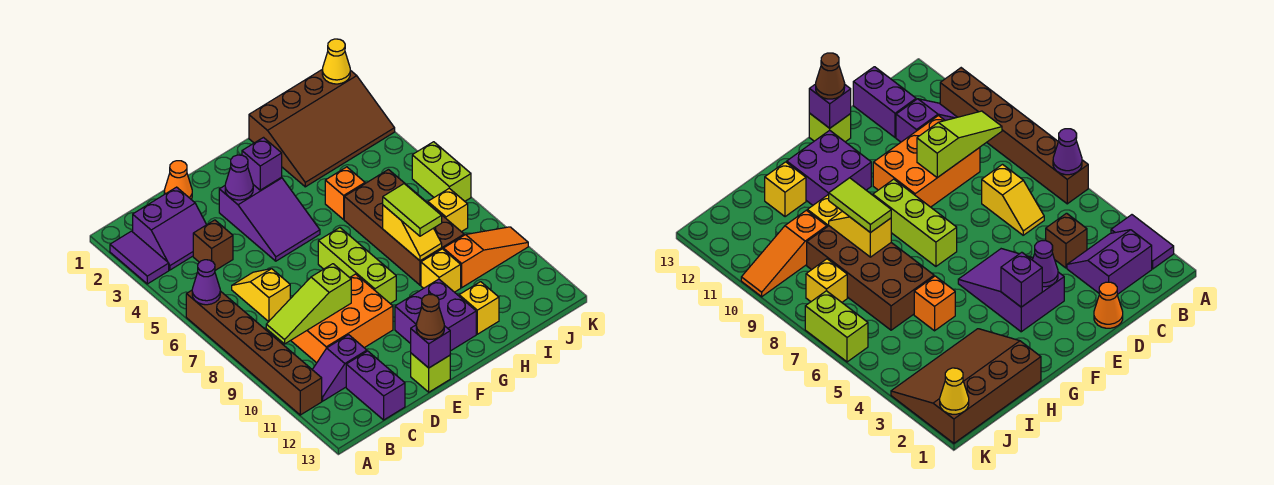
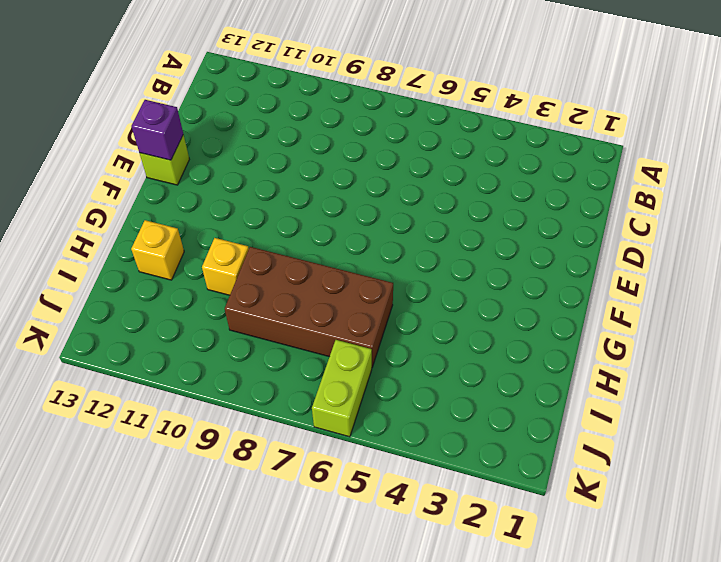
lime 1x2 brick [312,340,372,437] -> lime 1x2 brick turned to [412,142,471,201]
none -> purple 1x2 tile [110,231,169,284]
none -> brown 1x6 brick [186,290,322,415]
none -> purple 2x2 slope [133,187,206,270]
none -> purple 1x2 slope [312,335,367,401]

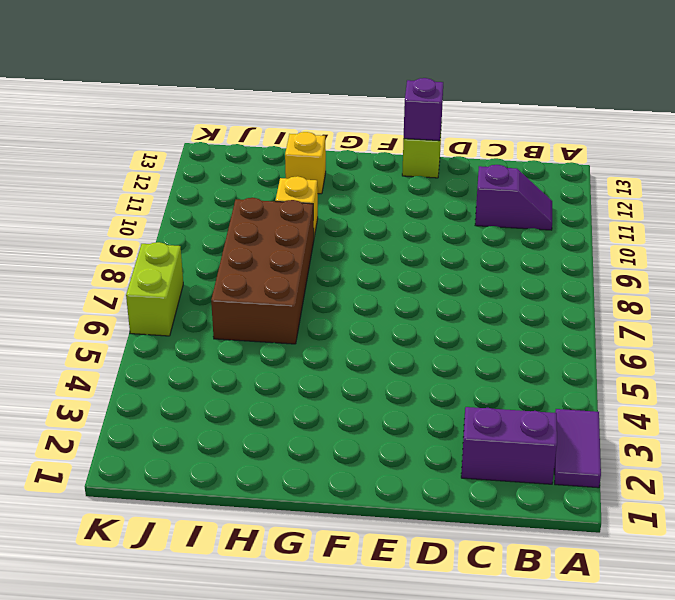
none -> brown 1x6 brick [186,290,322,415]
none -> brown 1x1 brick [193,220,233,270]
none -> yellow 1x2 slope [232,269,290,322]
none -> orange 2x3 brick [291,274,393,363]

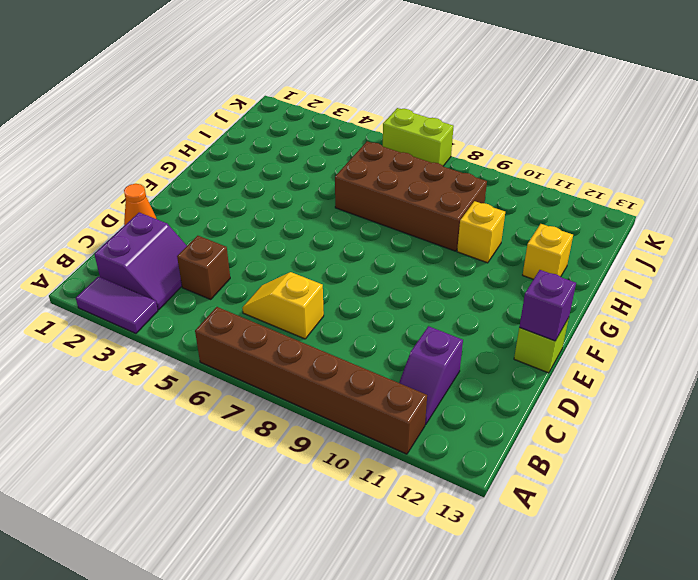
none -> orange 2x3 brick [291,274,393,363]
none -> purple 1x2 brick [346,351,405,420]
none -> purple 2x3 slope [219,177,320,261]
none -> lime 1x3 brick [318,228,396,303]

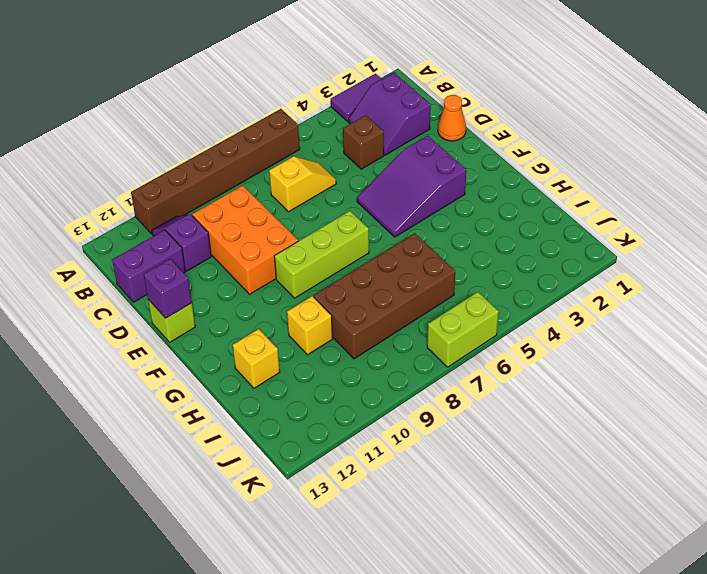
none -> purple 2x2 brick [395,279,476,351]
none -> brown 3x4 slope [249,70,395,187]
none -> orange 1x1 brick [325,167,365,219]
none -> orange 1x3 slope [444,227,528,287]

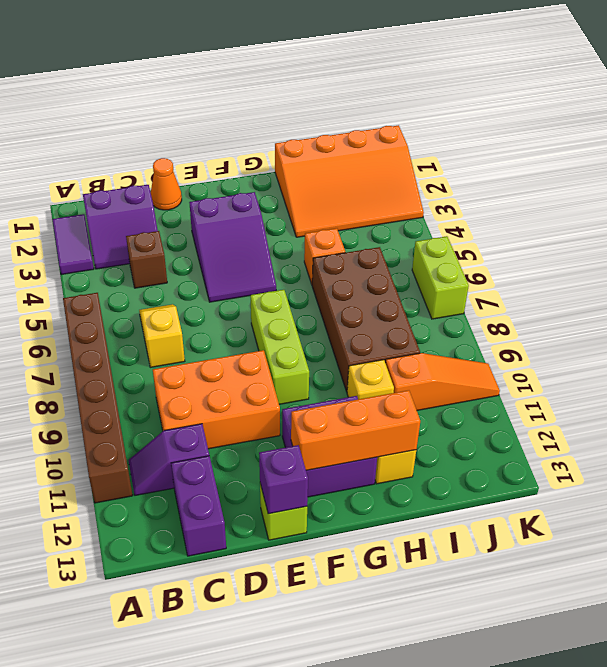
orange 1x3 brick [291,390,420,470] -> none
orange 3x4 slope [275,125,424,237] -> brown 3x4 slope [249,70,395,187]
none -> yellow 1x1 brick [428,188,468,232]
none -> purple 1x1 cone [192,260,220,305]
none -> lime 1x3 slope [266,264,351,344]
none -> purple 1x1 cone [225,155,253,200]

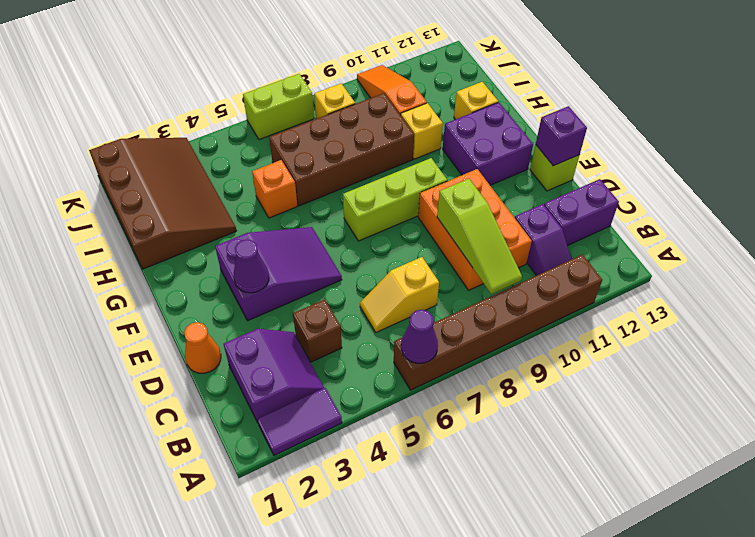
none -> purple 1x1 brick [242,138,282,190]
none -> yellow 1x2 slope [383,205,442,261]
none -> yellow 1x1 cone [322,39,350,84]
none -> brown 1x1 cone [416,294,444,339]

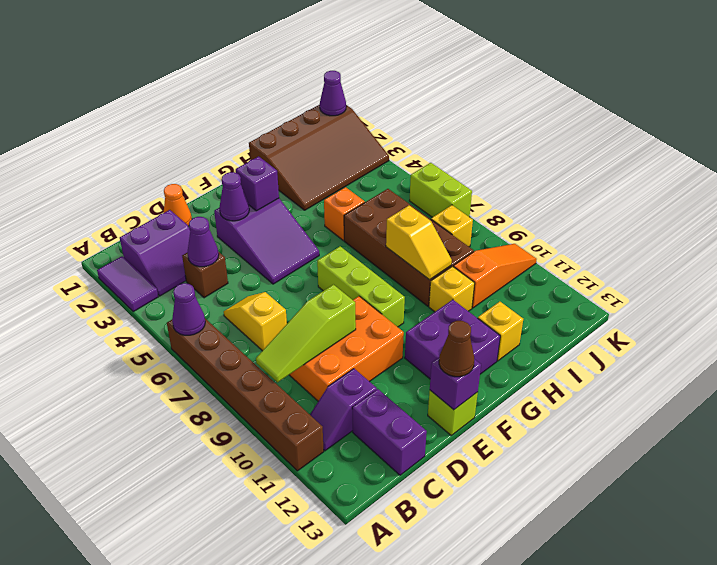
purple 1x1 cone [187,217,219,267] -> none
purple 1x1 cone [320,71,346,116] -> yellow 1x1 cone [322,39,350,84]
none -> lime 1x2 tile [383,184,442,236]

